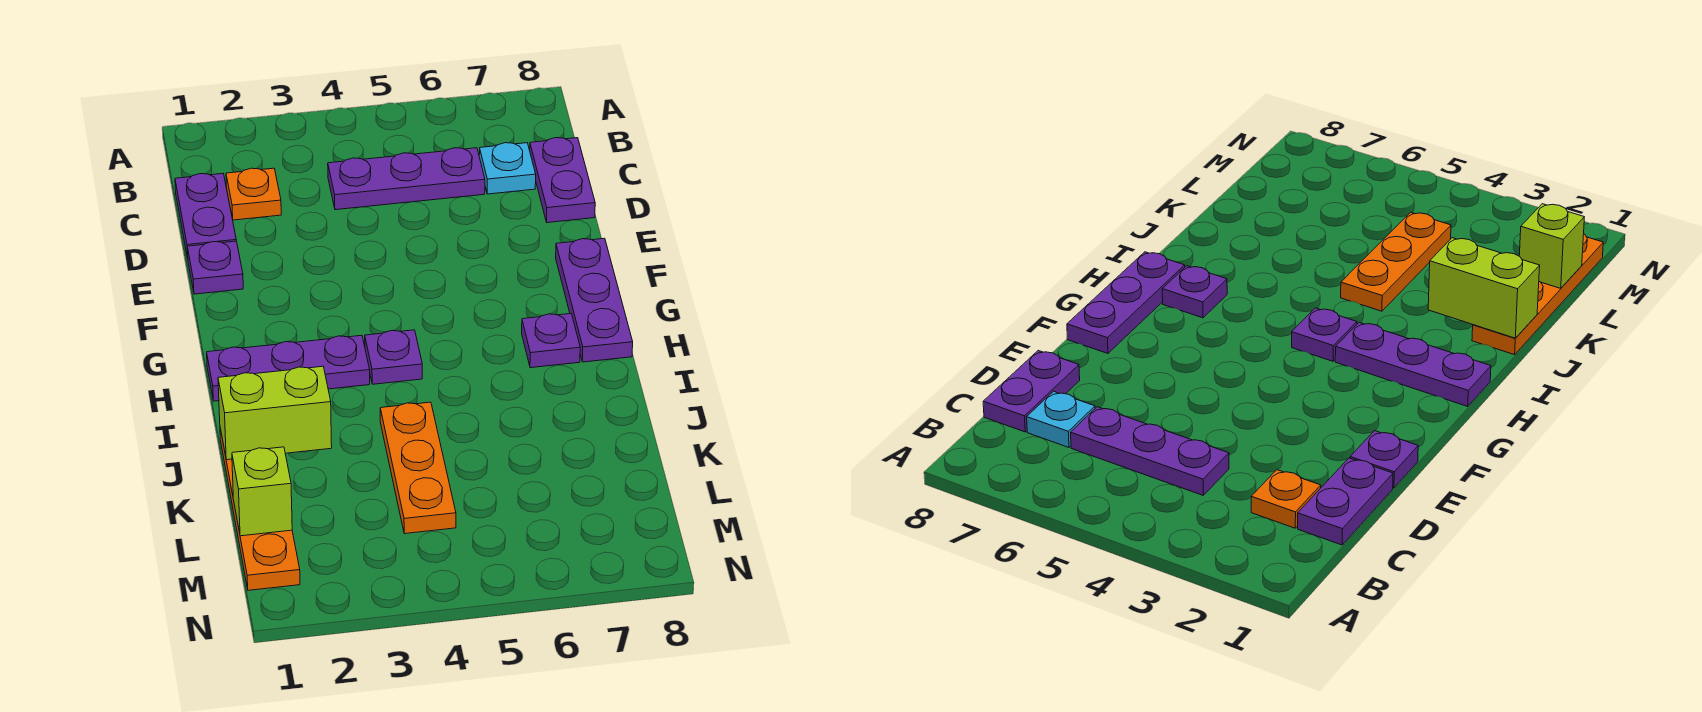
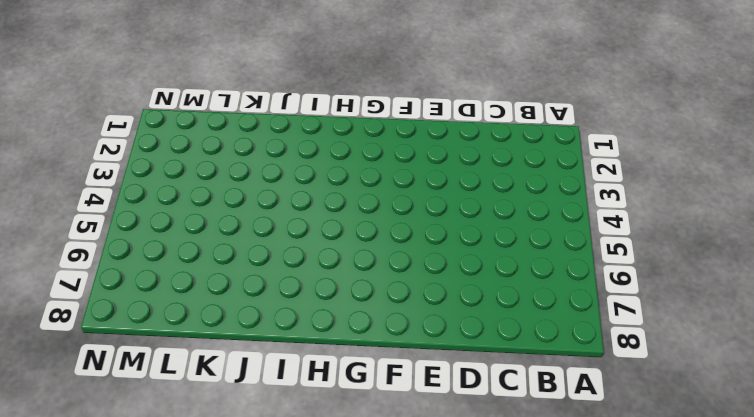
none -> purple 1x2 plate [175,174,236,258]
none -> orange 1x1 plate [226,168,281,220]
none -> purple 1x3 plate [328,148,485,210]

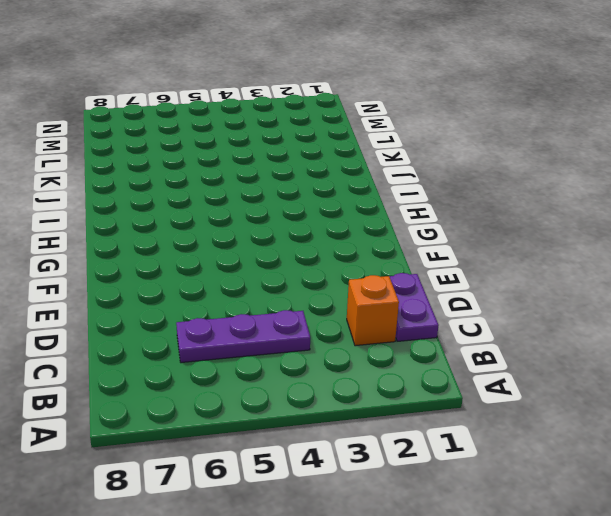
orange 1x1 brick [347,275,399,346] -> orange 1x1 plate [226,168,281,220]
none -> cyan 1x1 plate [479,143,536,194]
none -> purple 1x2 plate [530,138,595,223]
none -> purple 1x1 plate [187,241,243,294]

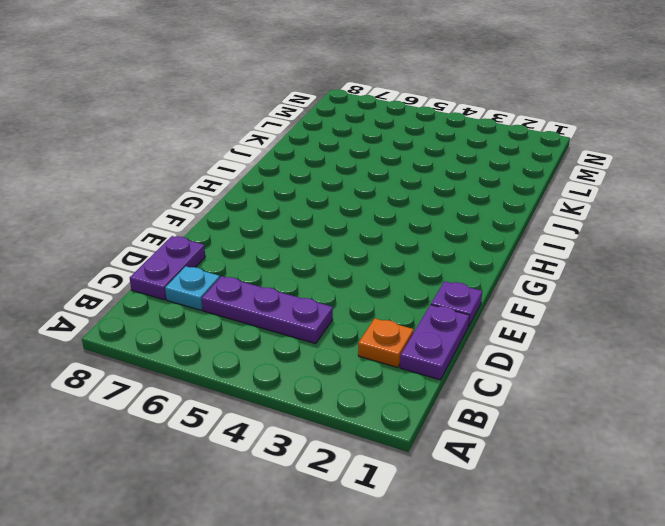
none -> purple 1x3 plate [556,238,633,362]
none -> purple 1x3 plate [207,335,370,401]
none -> purple 1x1 plate [365,330,422,384]

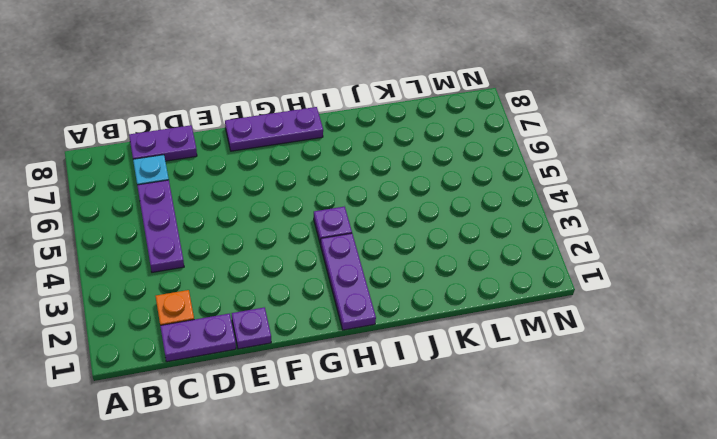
none -> purple 1x1 plate [522,314,580,368]
none -> orange 1x4 plate [220,428,300,590]
none -> orange 1x3 plate [380,402,456,534]

